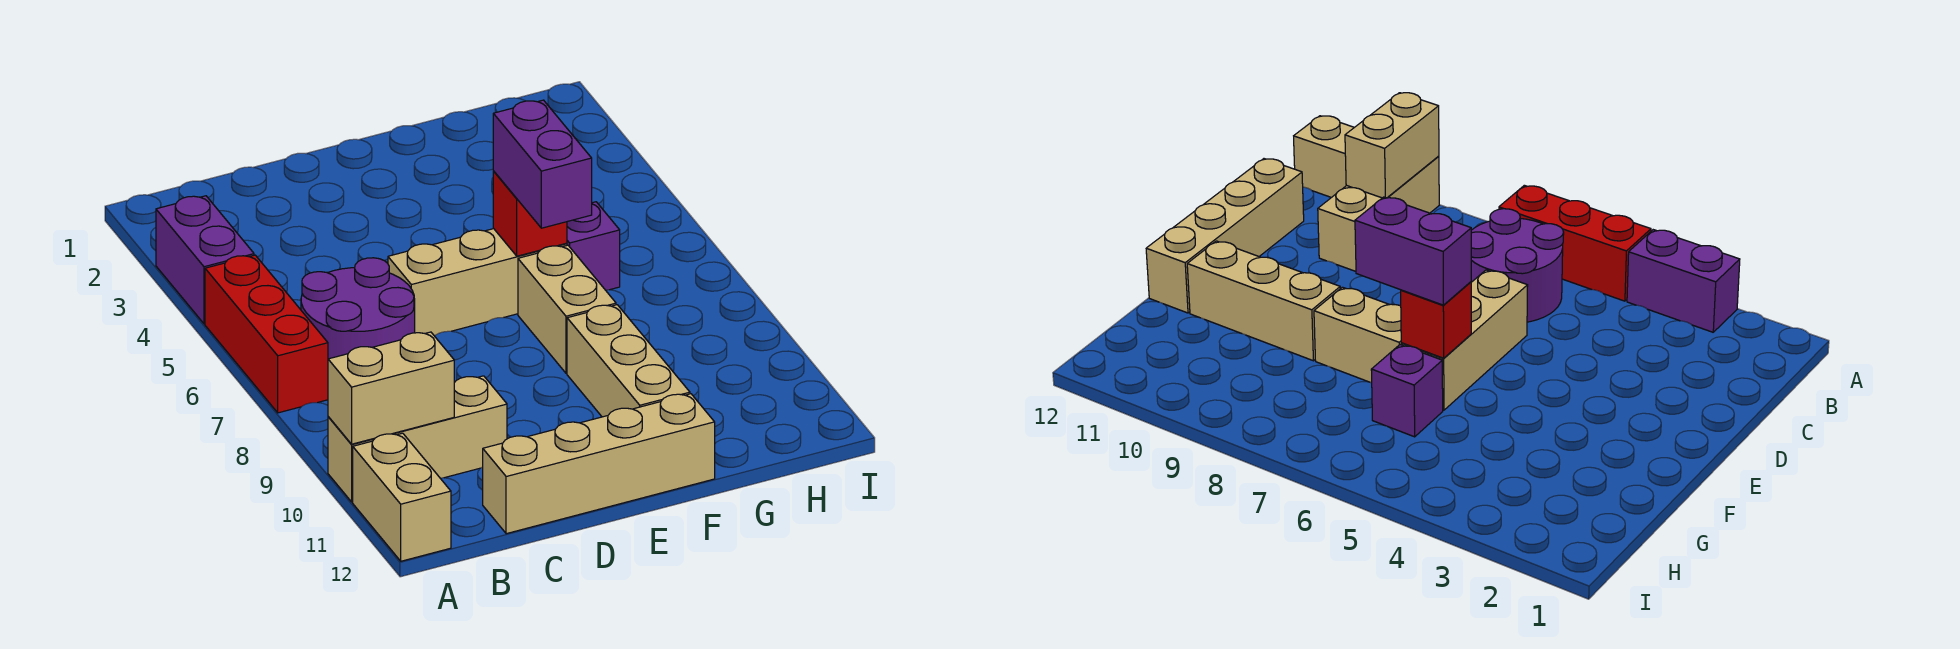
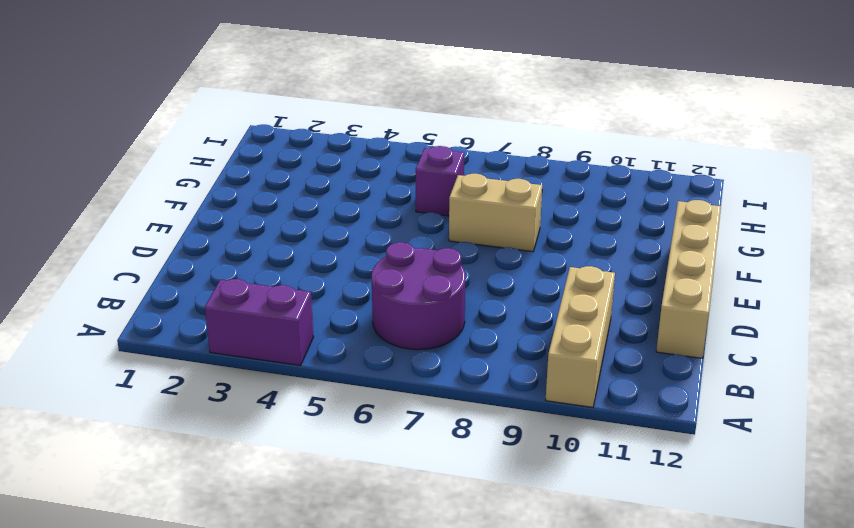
none -> red 1x3 brick [205,255,328,413]
none -> tan 1x2 brick [353,433,451,561]
none -> tan 1x3 brick [388,229,567,336]

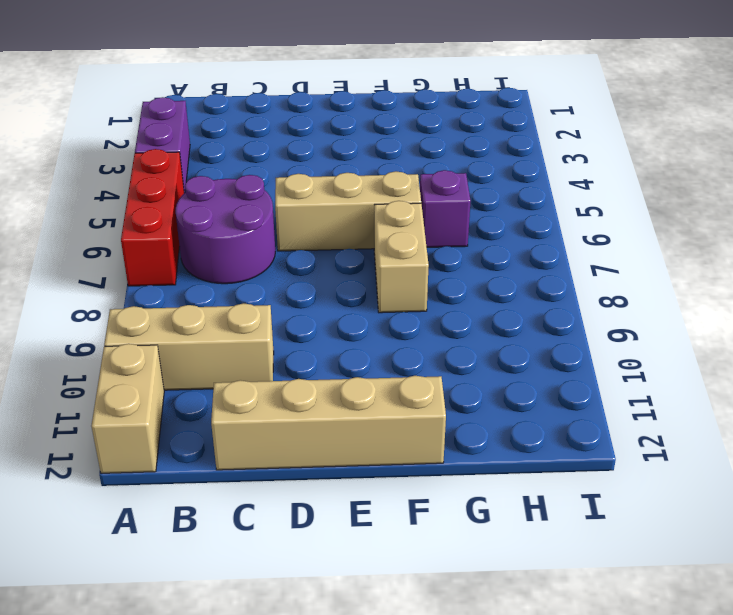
none -> tan 1x3 brick [567,305,690,417]
none -> tan 1x2 brick [328,332,454,444]
none -> red 1x1 brick [493,171,567,256]

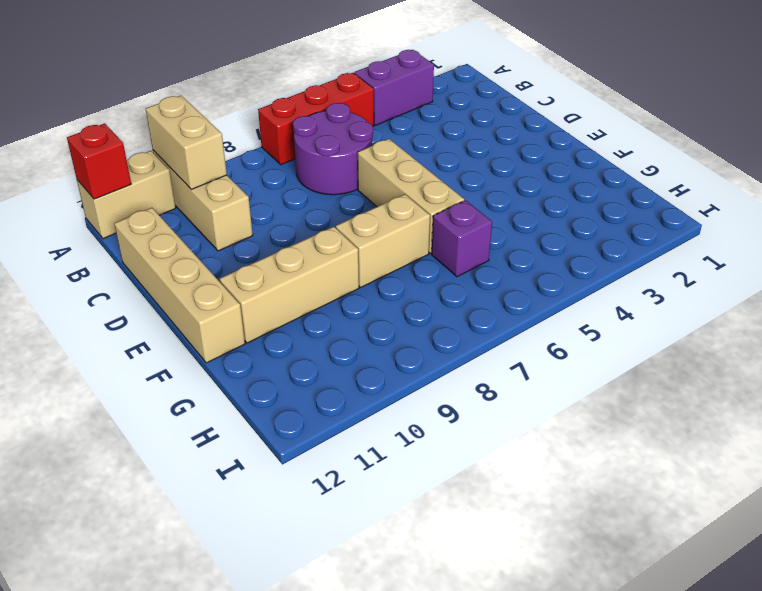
red 1x1 brick [67,123,131,199] -> red 1x1 brick moved to [493,171,567,256]
none -> purple 1x2 brick [493,100,592,228]

